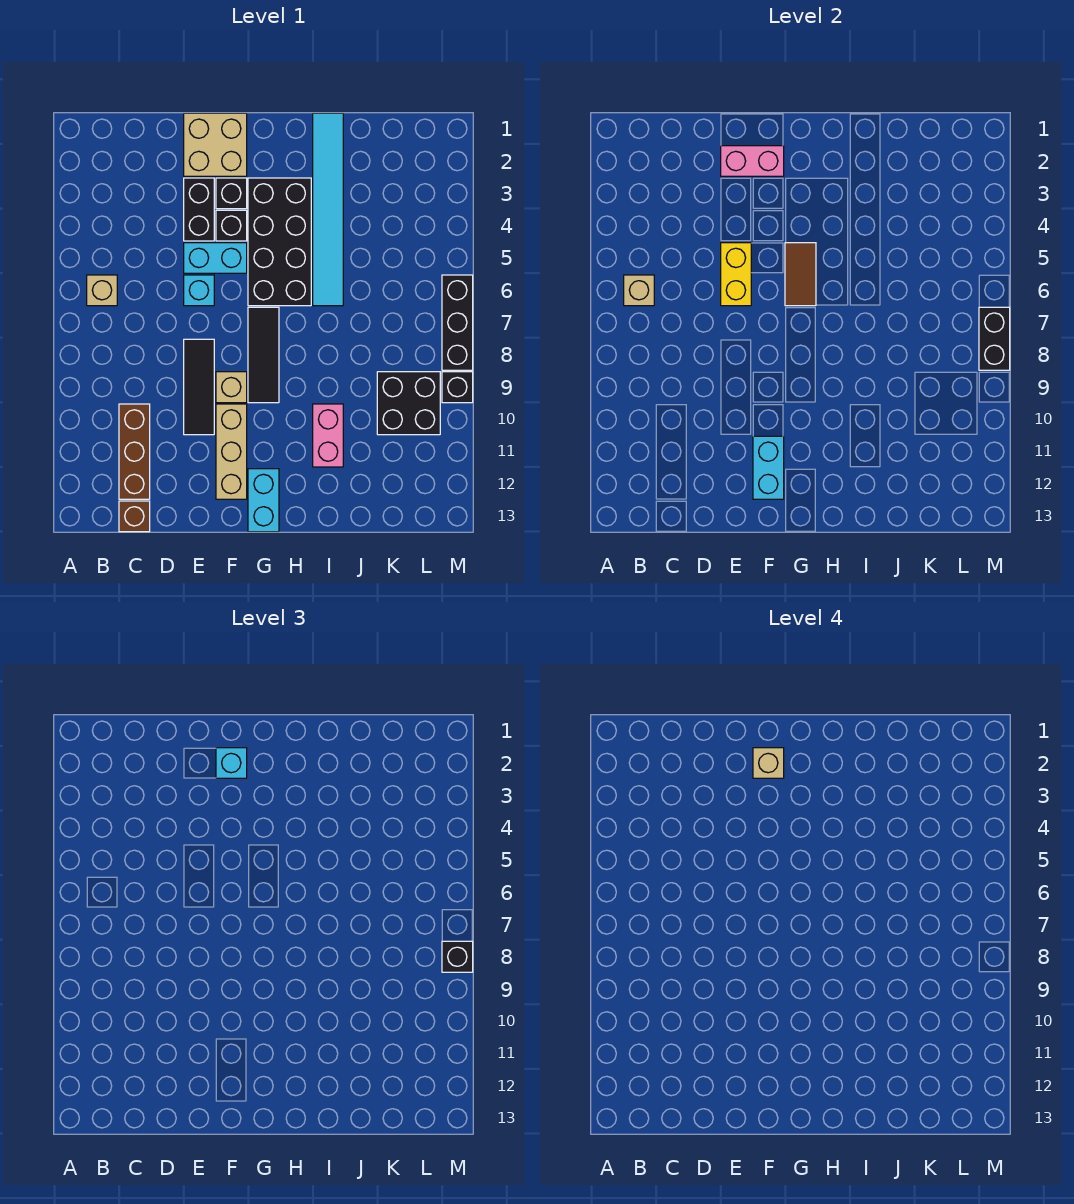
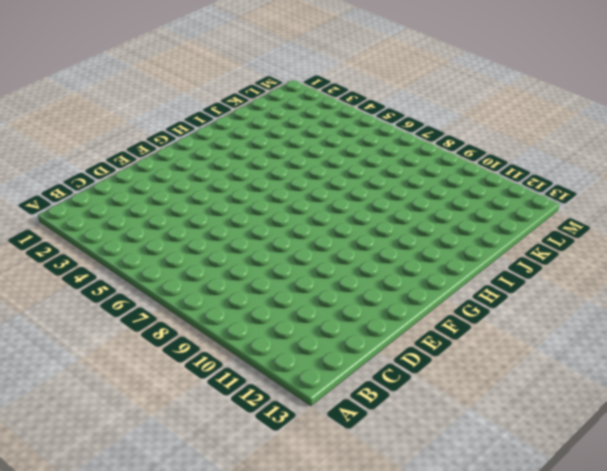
none -> tan 1x1 brick [87,275,117,306]
none -> brown 1x3 brick [119,404,150,499]
none -> brown 1x1 brick [119,501,150,532]

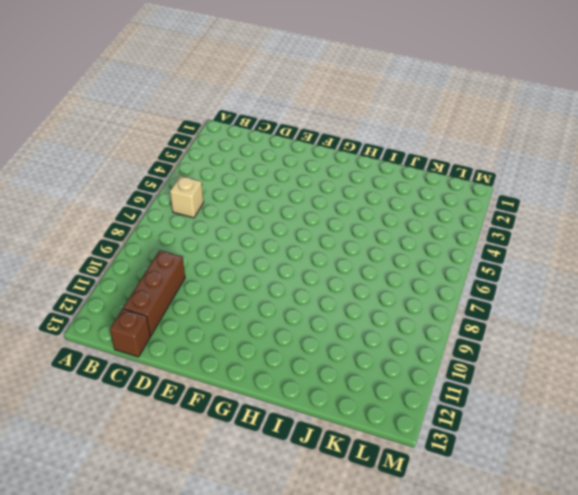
none -> tan 2x2 brick [184,113,247,176]
none -> black 1x2 brick [184,178,214,241]
none -> cyan 1x2 brick [184,243,247,273]

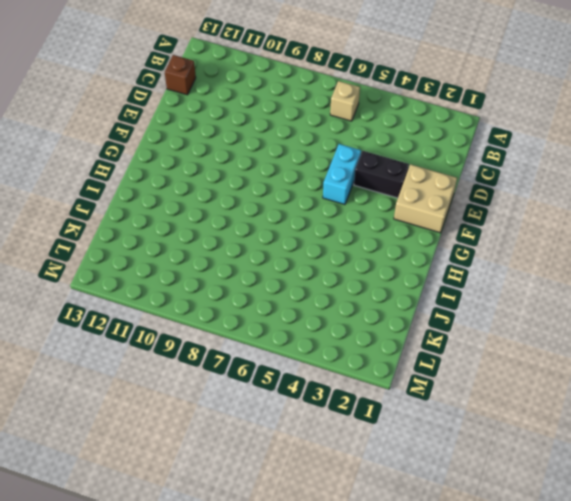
none -> brown 1x3 brick [119,404,150,499]
none -> cyan 1x1 brick [184,275,214,306]
none -> black 1x3 tile [184,339,214,435]

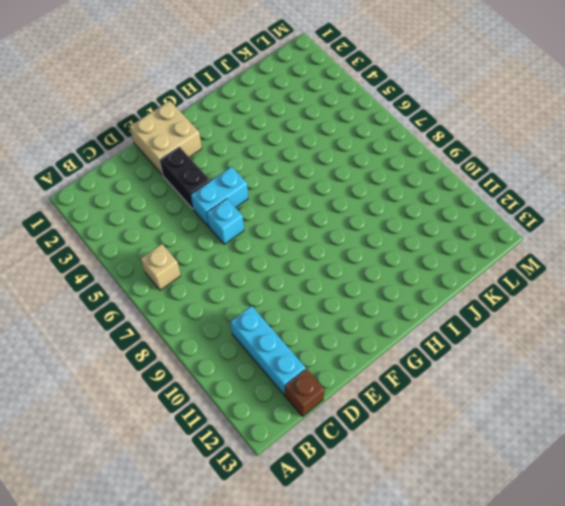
cyan 1x3 brick [230,306,306,395] -> brown 1x3 brick [119,404,150,499]
none -> black 1x3 tile [184,339,214,435]
none -> black 1x1 brick [216,178,247,209]
none -> black 1x1 brick [216,210,247,241]

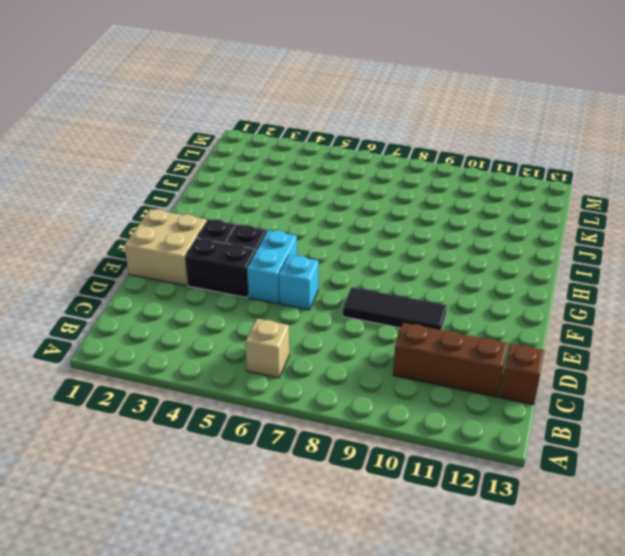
none -> tan 1x1 brick [216,372,247,403]
none -> tan 1x3 brick [216,404,247,499]
none -> black 2x4 brick [248,178,311,306]

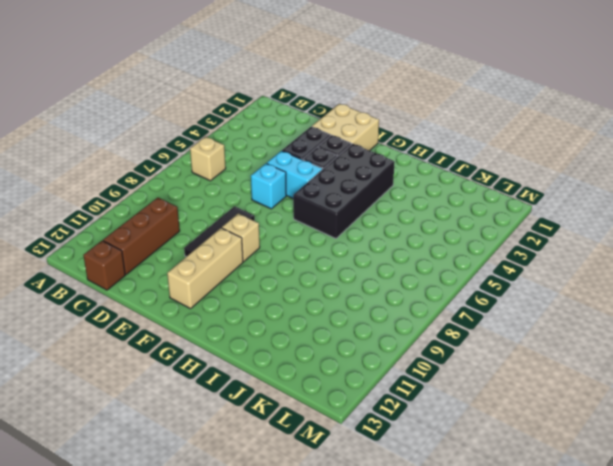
none -> black 1x3 tile [248,307,279,403]
none -> cyan 1x2 brick [248,469,279,532]
none -> cyan 1x6 tile [313,113,343,306]

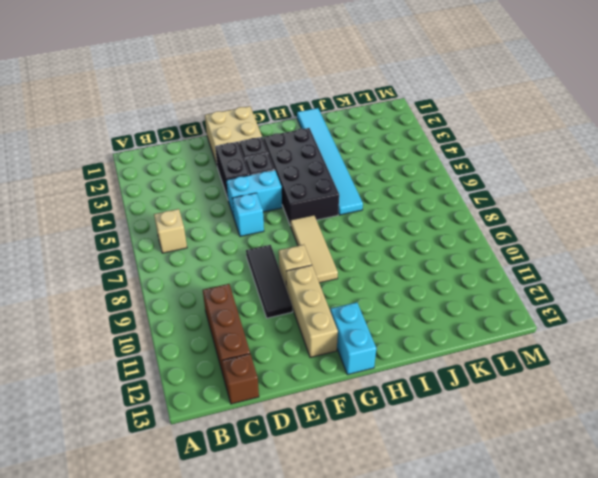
tan 1x3 tile [290,215,338,283] -> black 1x3 tile [248,307,279,403]
none -> pink 1x2 brick [313,404,343,467]
none -> black 2x2 brick [377,372,440,435]
none -> black 1x3 brick [442,275,473,370]

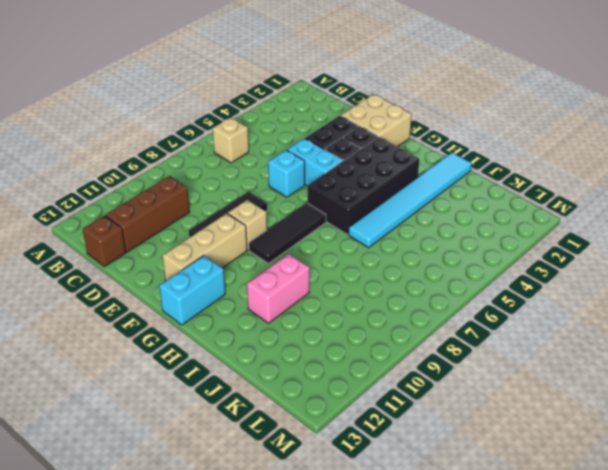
none -> black 2x2 brick [377,372,440,435]
none -> black 1x3 brick [442,275,473,370]
none -> black 1x1 brick [442,372,473,403]

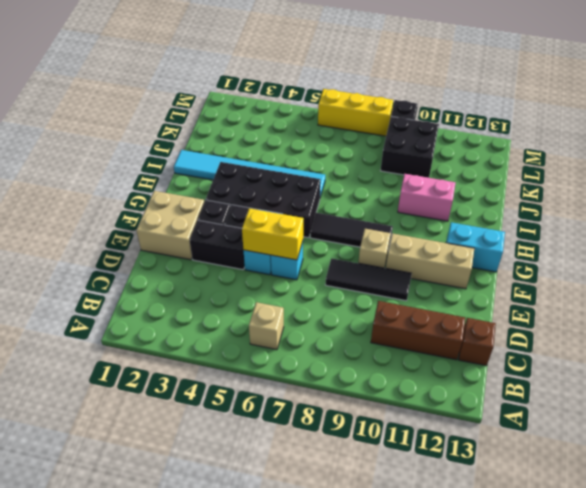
yellow 1x3 brick [318,89,393,136] -> black 1x3 brick [442,275,473,370]
none -> tan 1x1 brick [624,275,654,306]
none -> pink 1x2 brick [721,146,784,176]
none -> cyan 1x2 brick [753,436,784,499]

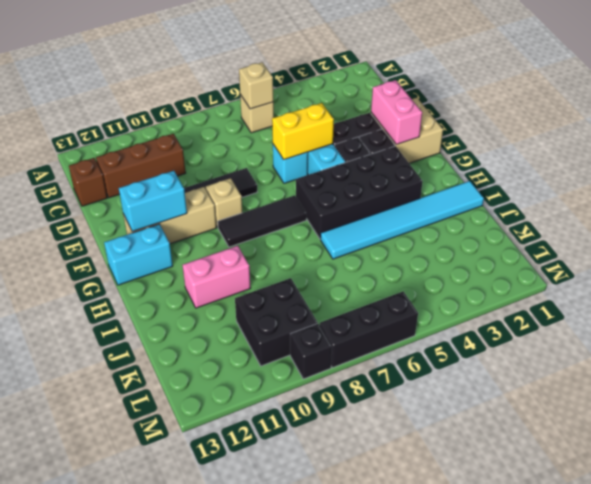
none -> brown 1x2 tile [785,243,816,306]
none -> black 1x2 brick [979,307,1010,370]
none -> cyan 1x1 brick [216,748,247,778]

